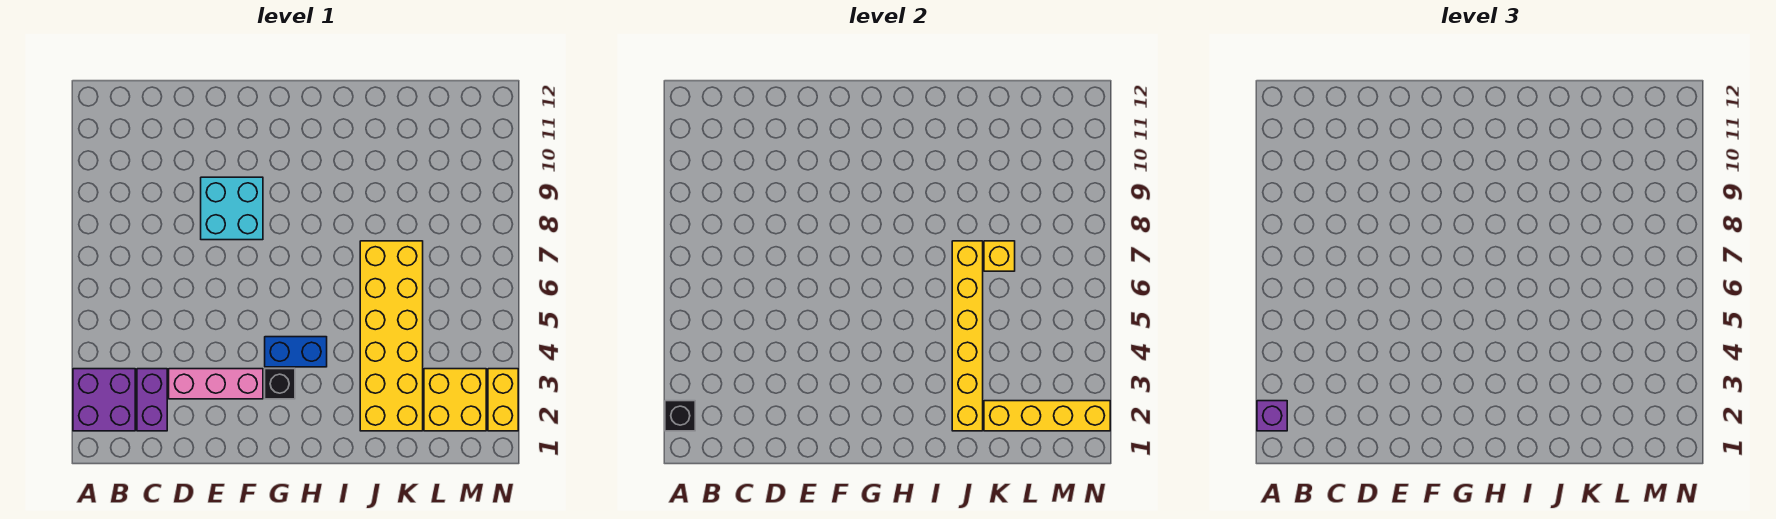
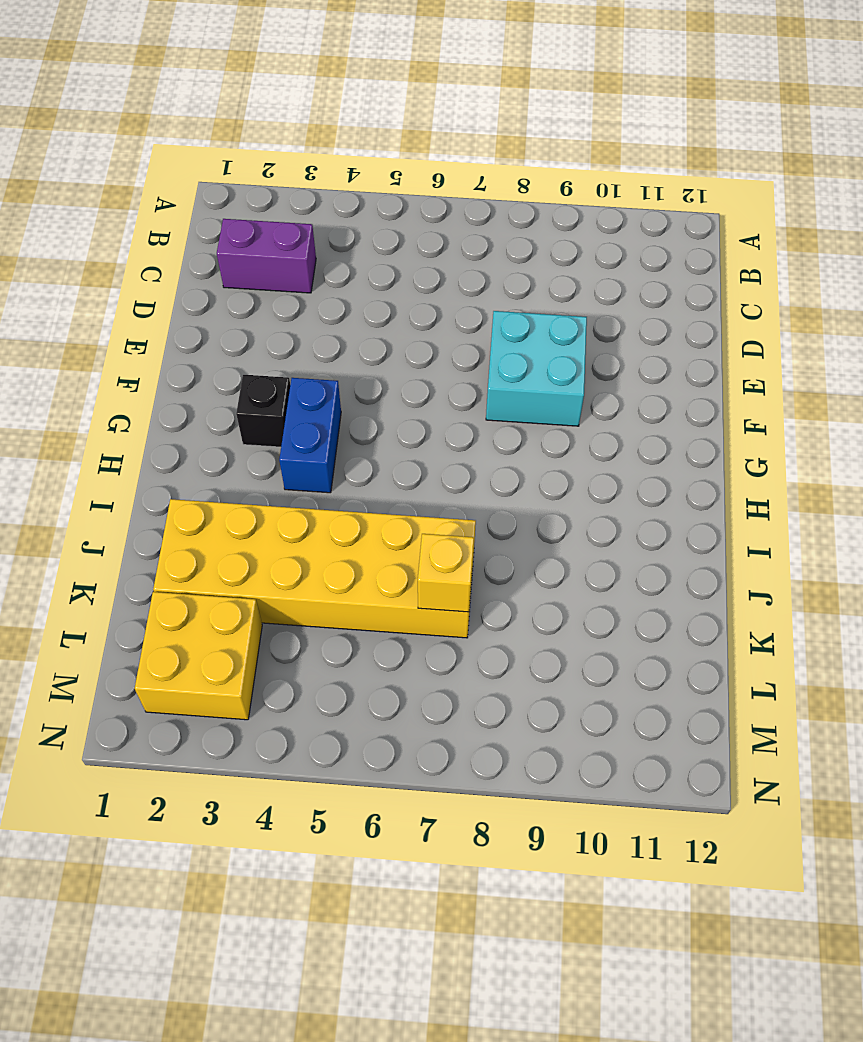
none -> purple 2x2 brick [73,369,135,431]
none -> pink 1x3 brick [169,369,263,399]
none -> yellow 1x2 brick [488,369,518,431]

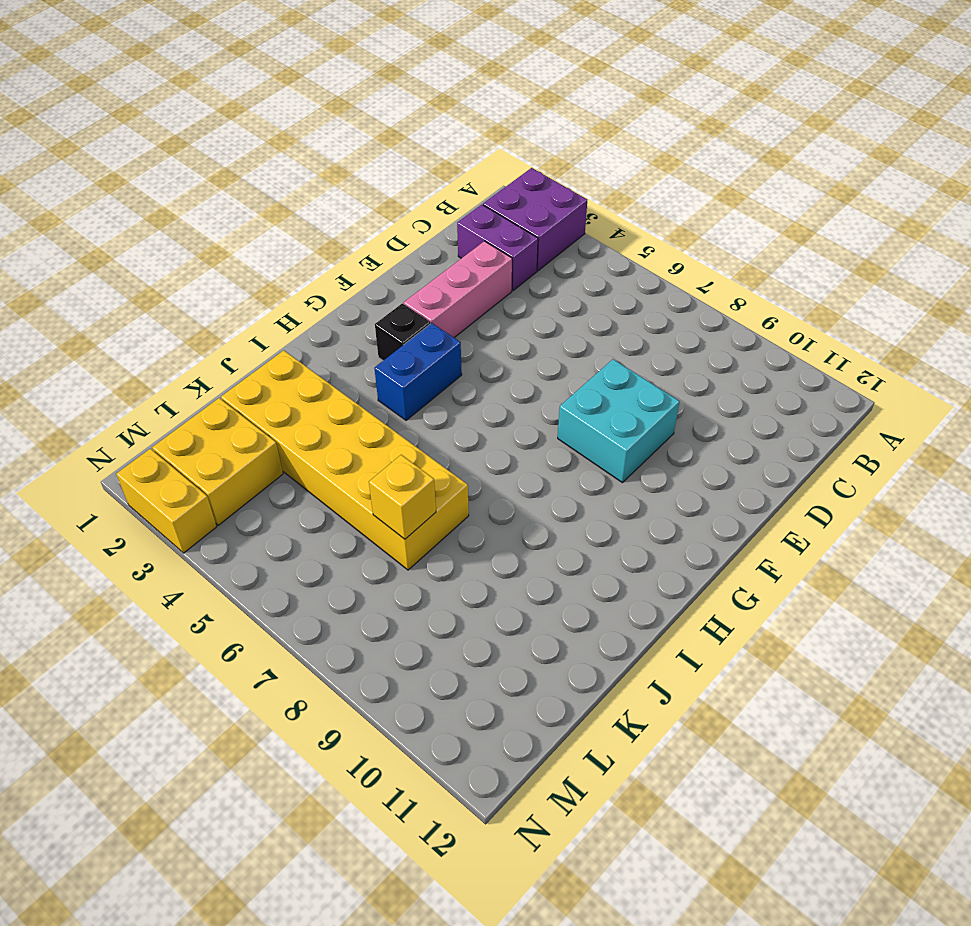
none -> black 1x1 brick [665,401,695,431]
none -> yellow 1x6 brick [952,241,983,431]
none -> yellow 1x4 brick [984,401,1110,431]

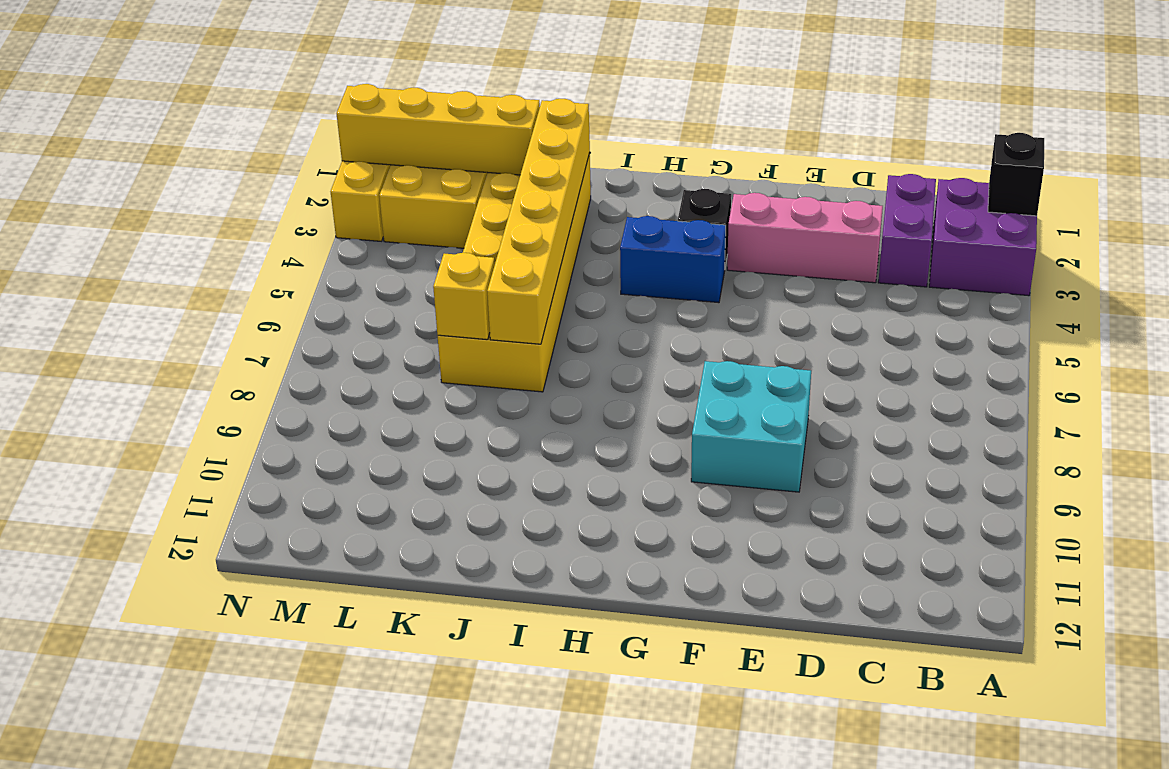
none -> purple 1x1 brick [1257,401,1287,431]

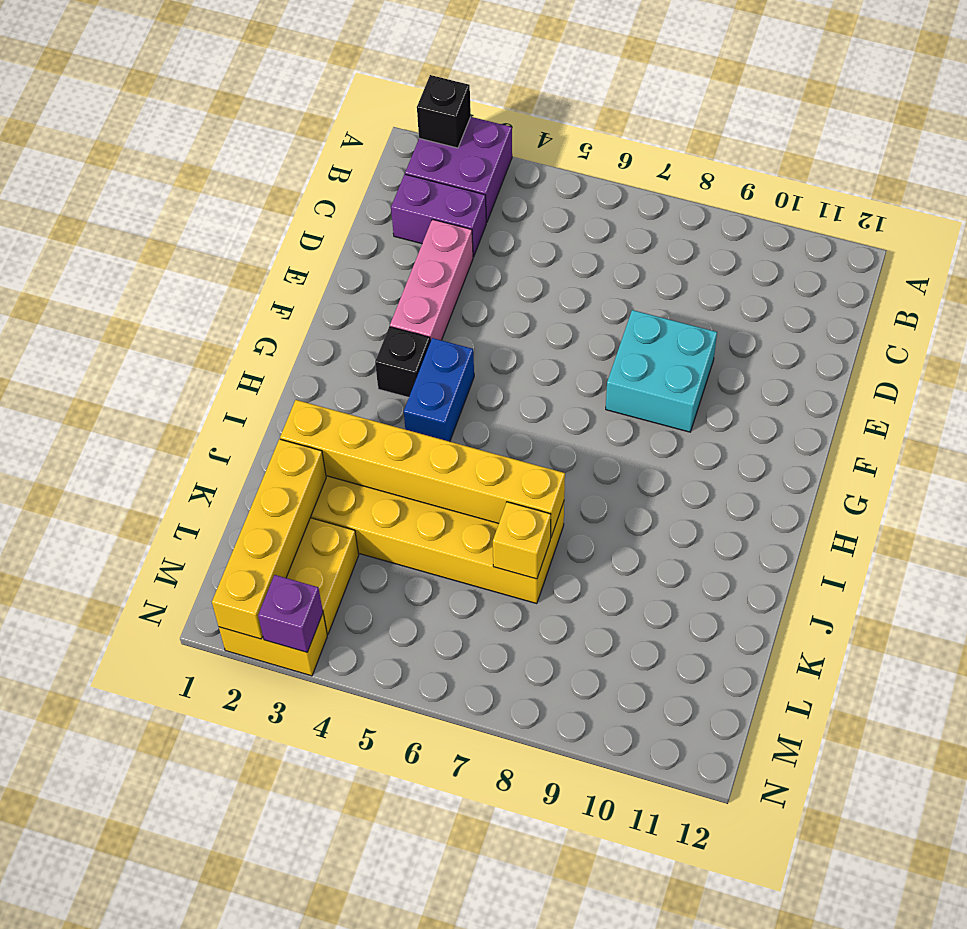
purple 1x1 brick [258,575,323,652] -> purple 1x1 brick moved to [1257,401,1287,431]

